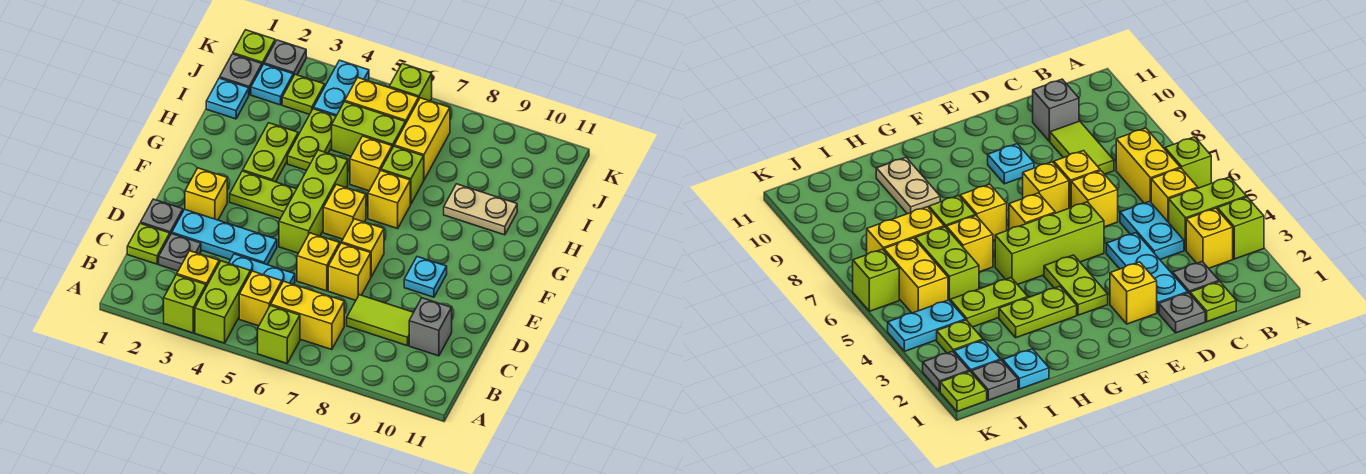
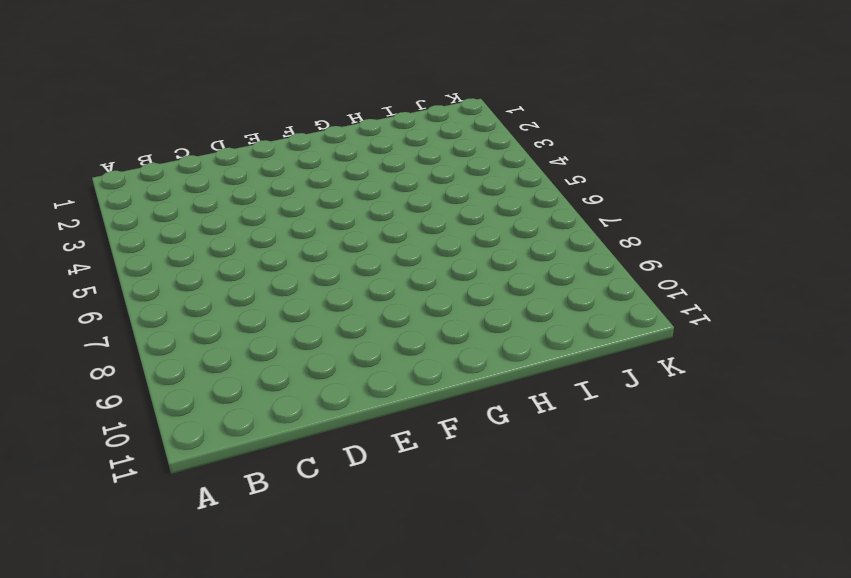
none -> lime 1x1 brick [164,275,206,333]
none -> lime 1x2 brick [195,261,251,343]
none -> lime 1x1 brick [258,305,300,363]
none -> yellow 1x1 brick [177,251,219,287]

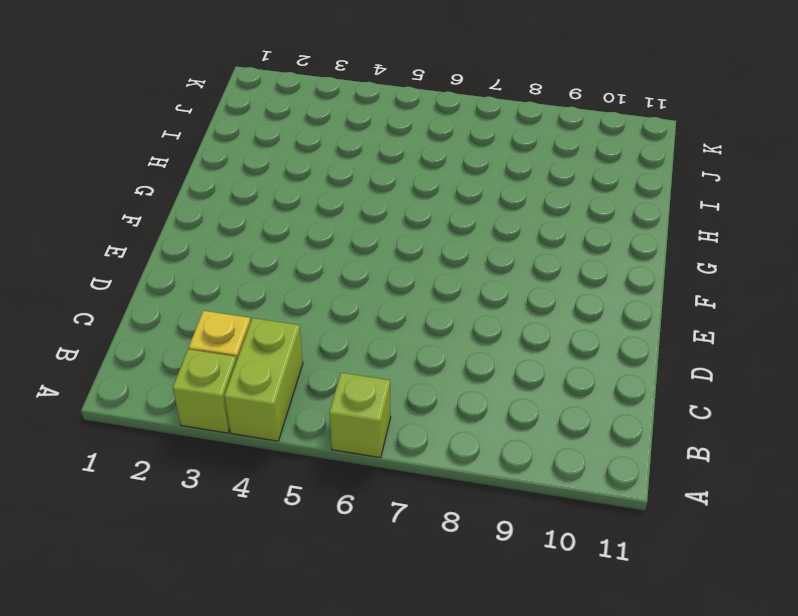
none -> yellow 1x1 brick [239,271,282,326]
none -> yellow 1x2 brick [271,281,344,350]
none -> lime 1x1 plate [127,223,170,264]
none -> grey 1x1 plate [159,234,201,271]

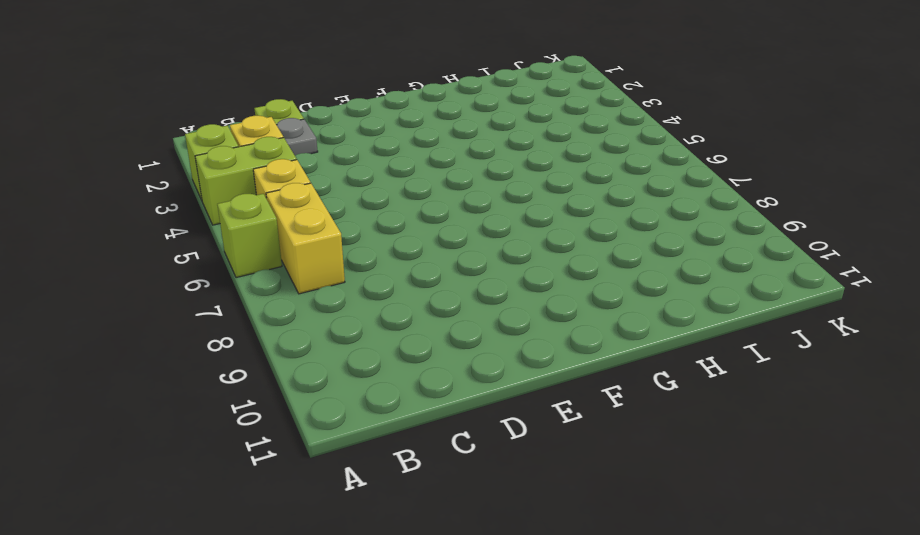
none -> cyan 1x2 plate [229,254,295,284]
none -> lime 1x2 tile [347,295,414,346]
none -> grey 1x1 brick [409,298,452,356]
none -> grey 1x1 plate [141,199,183,235]

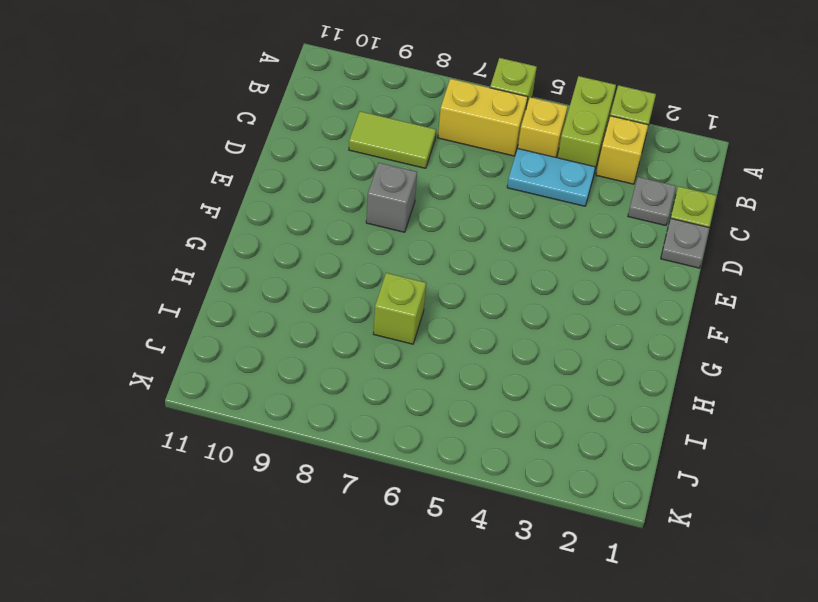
grey 1x1 brick [366,163,417,232] -> grey 1x1 brick moved to [409,298,452,356]
none -> cyan 1x3 plate [172,209,277,265]
none -> yellow 1x1 brick [297,233,339,291]
none -> yellow 1x1 brick [328,243,371,300]
none -> yellow 1x1 brick [185,168,227,220]

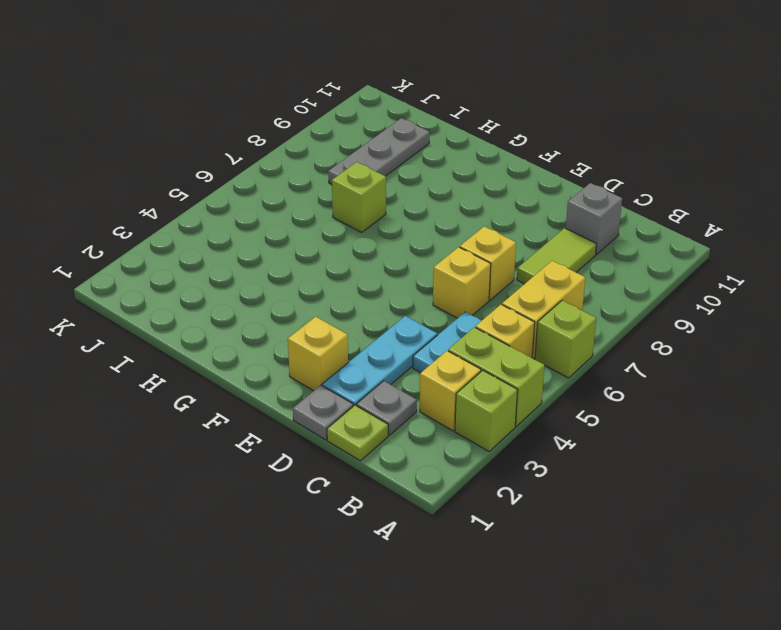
grey 1x3 plate [328,118,429,184] -> none
none -> lime 1x3 brick [279,150,348,253]
none -> yellow 1x1 brick [342,219,384,277]
none -> cyan 1x1 plate [404,257,447,297]
none -> lime 1x2 plate [230,171,296,219]

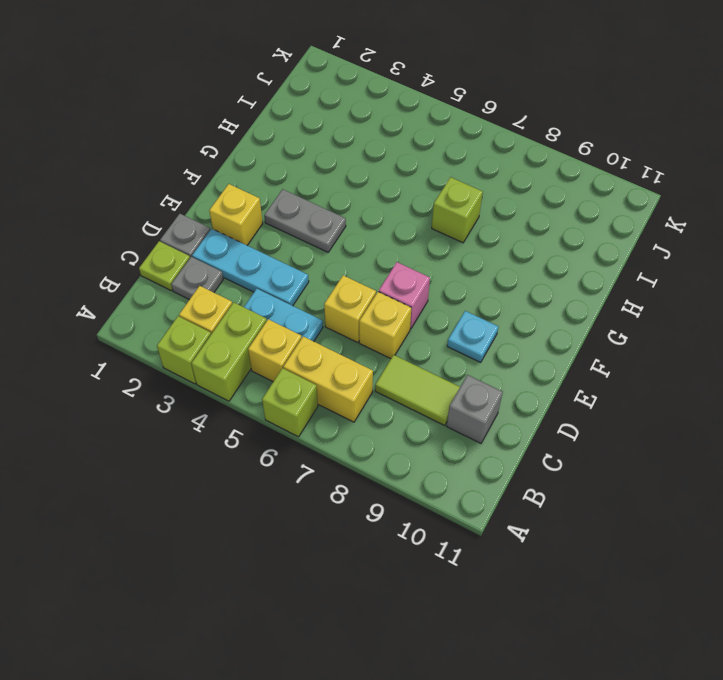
pink 1x1 brick [379,262,430,329] -> yellow 1x1 brick [342,219,384,277]
grey 1x2 plate [264,189,346,252] -> lime 1x2 plate [230,171,296,219]
none -> lime 1x3 brick [279,150,348,253]
none -> yellow 1x1 brick [323,185,366,239]
none -> lime 1x2 plate [243,123,298,182]
none -> yellow 1x1 brick [368,171,410,228]

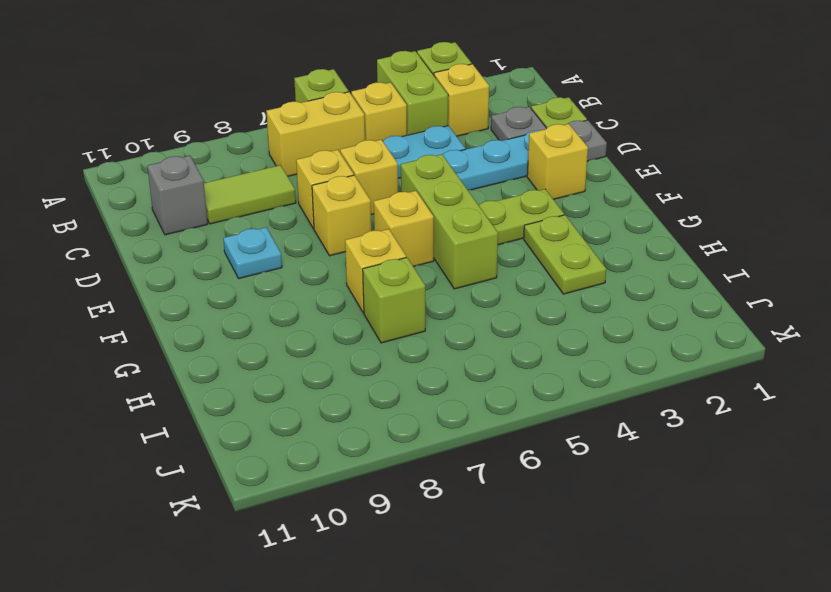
none -> lime 1x2 plate [287,109,336,170]
none -> yellow 1x1 brick [350,136,392,191]
none -> tan 1x2 plate [444,184,517,235]
none -> cyan 1x1 plate [206,78,249,119]

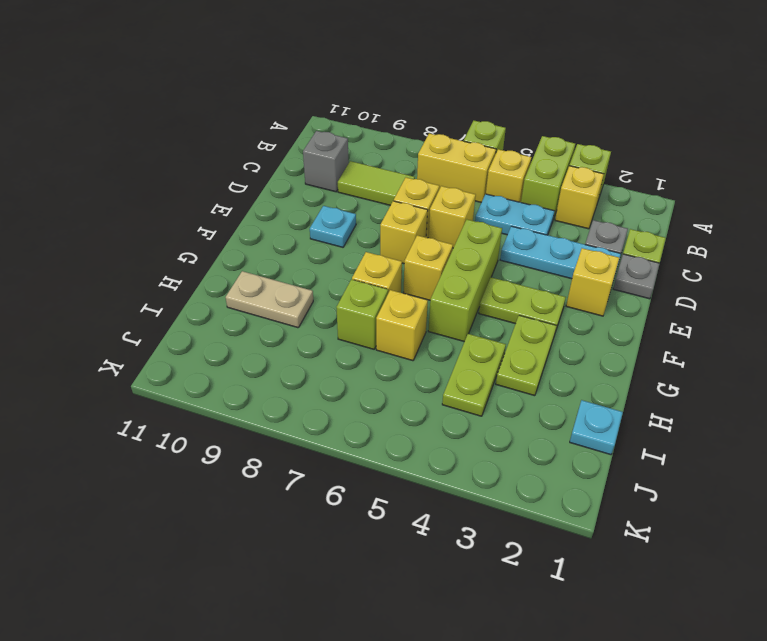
none -> lime 1x2 brick [332,102,405,156]
none -> yellow 1x2 brick [394,98,450,180]
none -> grey 1x1 plate [220,54,262,95]
none -> cyan 1x1 plate [251,64,293,105]

